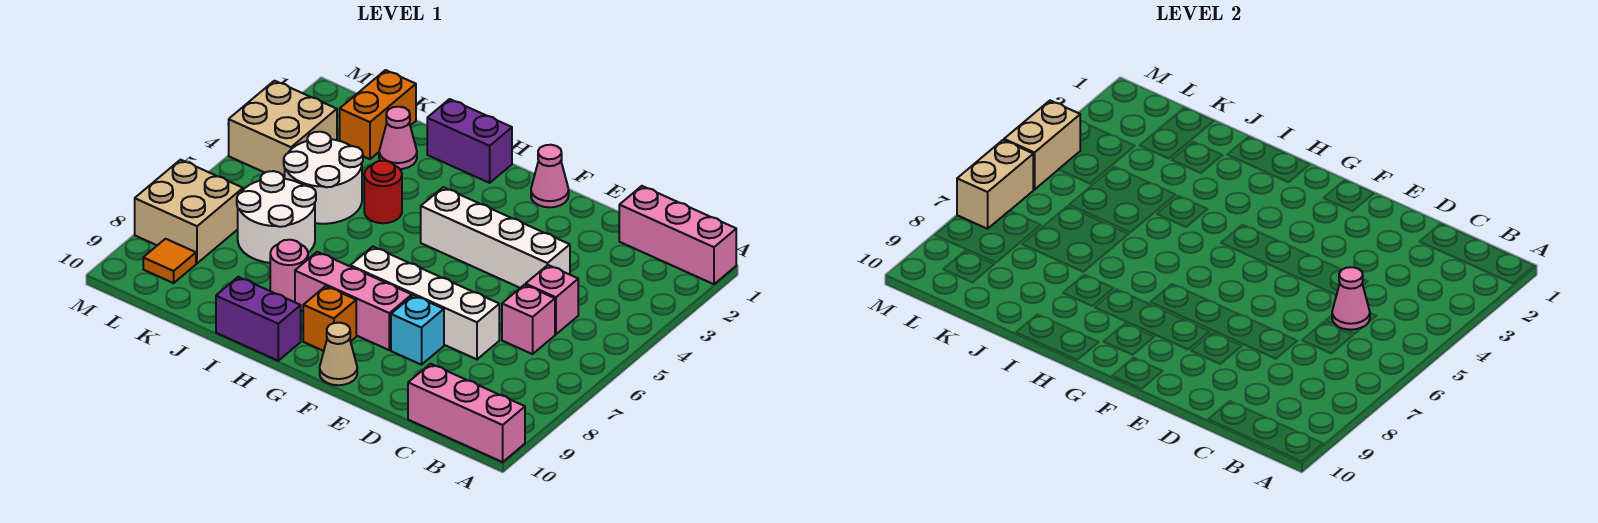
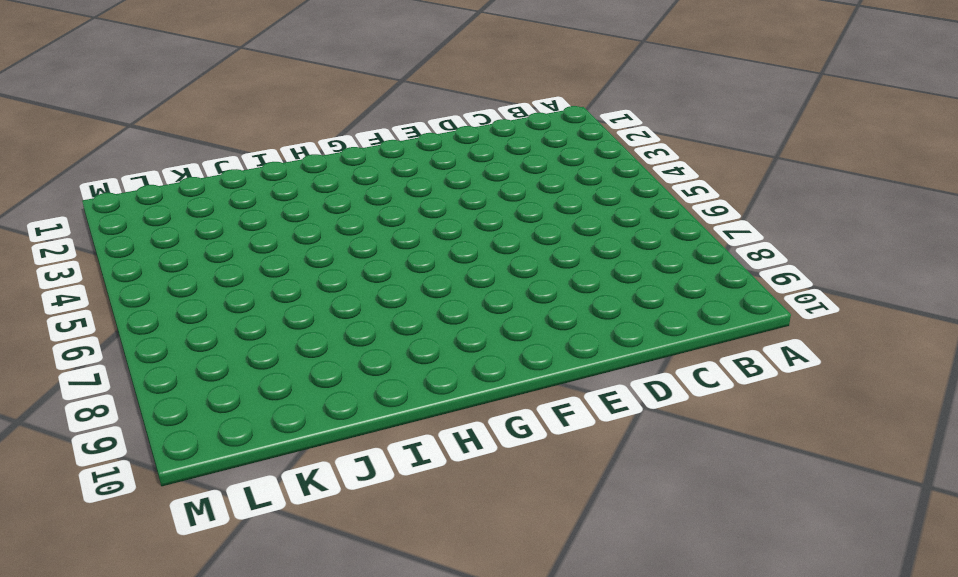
none -> pink 1x3 brick [619,186,736,284]
none -> pink 1x3 brick [408,364,525,462]
none -> pink 1x1 brick [526,265,578,334]

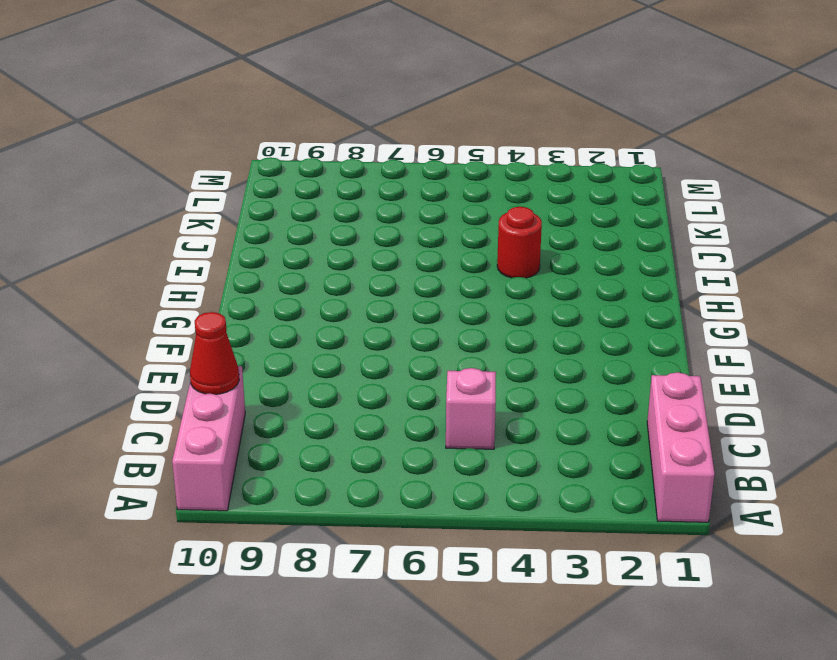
red 1x1 cone [190,312,239,394] -> none
none -> pink 1x1 brick [502,285,555,354]
none -> white 1x4 brick [421,187,570,288]
none -> white 1x4 brick [350,247,499,359]

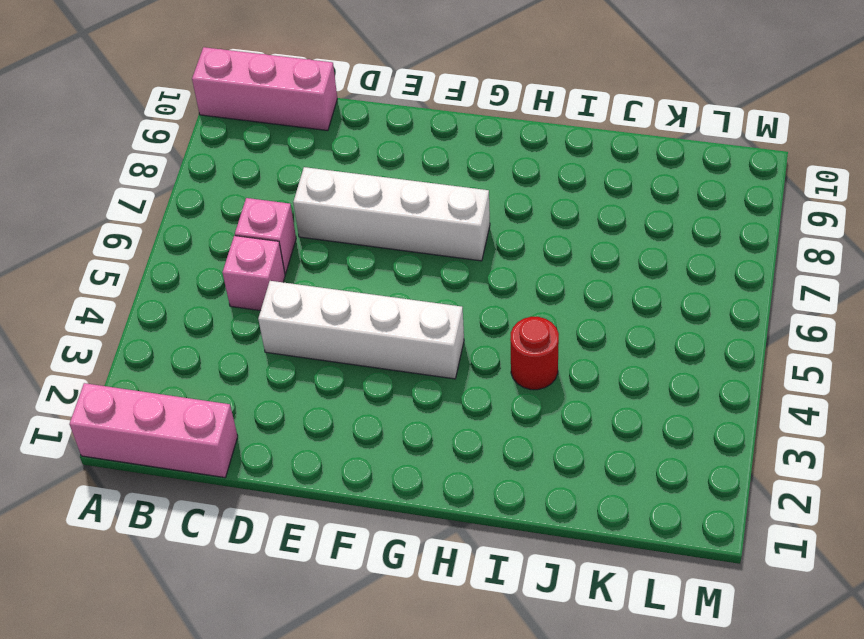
none -> cyan 1x1 brick [391,295,444,365]
none -> pink 1x1 cone [531,145,569,207]
none -> pink 1x3 brick [295,252,412,350]

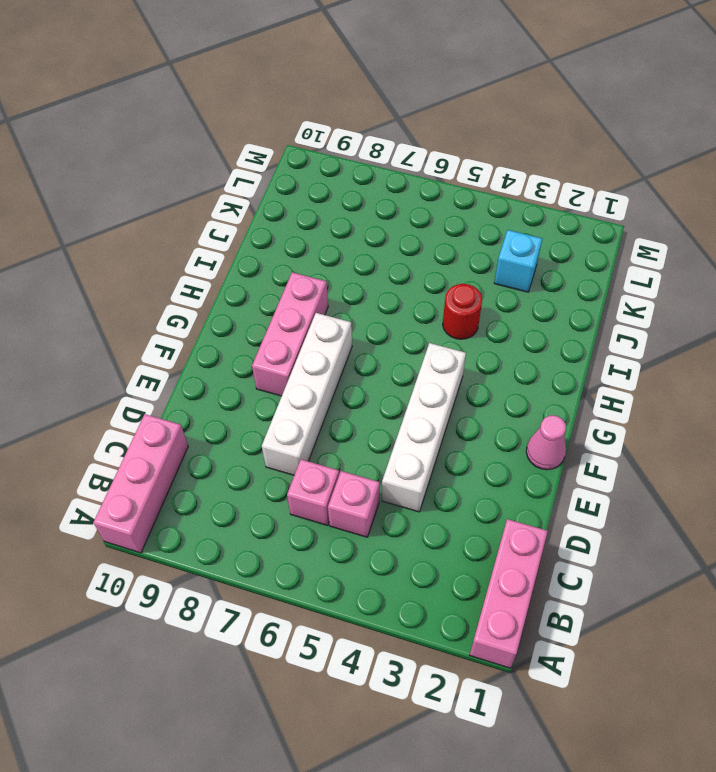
cyan 1x1 brick [494,230,542,292] -> cyan 1x1 brick moved to [391,295,444,365]
none -> tan 1x1 cone [320,323,357,385]
none -> orange 1x1 brick [303,286,356,351]
none -> purple 1x2 brick [427,99,512,183]

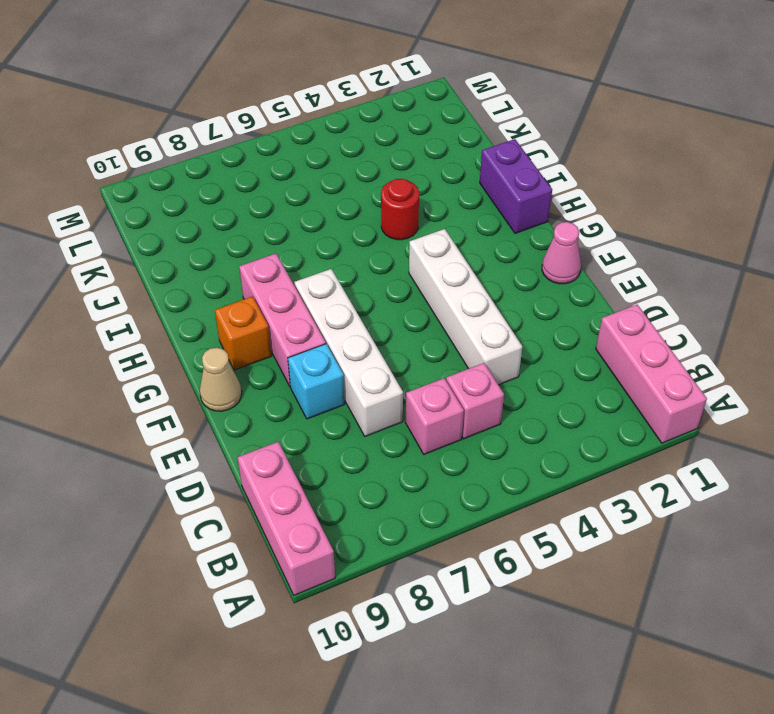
none -> purple 1x2 brick [216,277,301,361]
none -> pink 1x1 round brick [270,240,308,302]
none -> pink 1x1 cone [379,107,417,169]

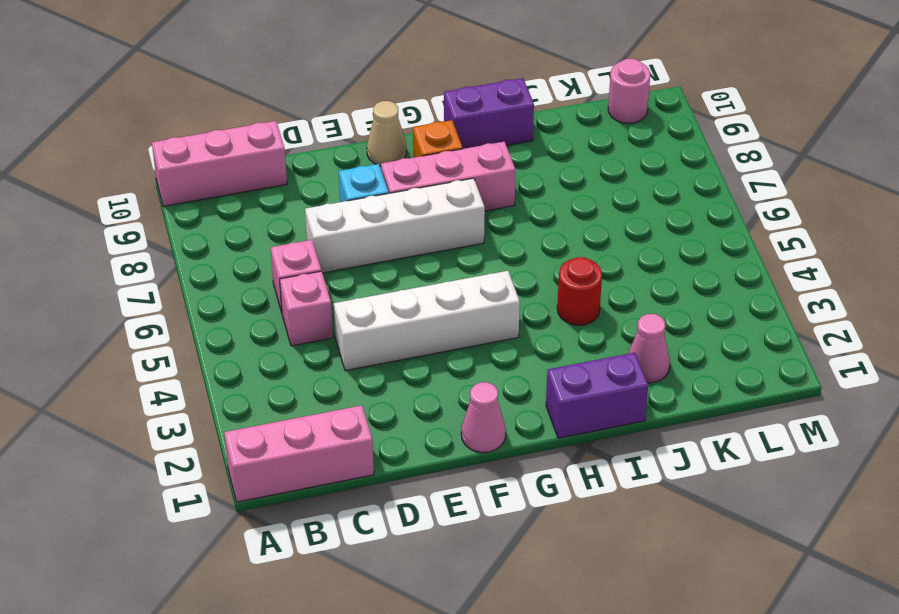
pink 1x1 round brick [608,59,650,123] -> pink 1x1 round brick moved to [270,240,308,302]
none -> white 2x2 round brick [284,132,363,224]
none -> white 2x2 round brick [237,171,316,263]
none -> orange 1x2 brick [340,70,416,159]

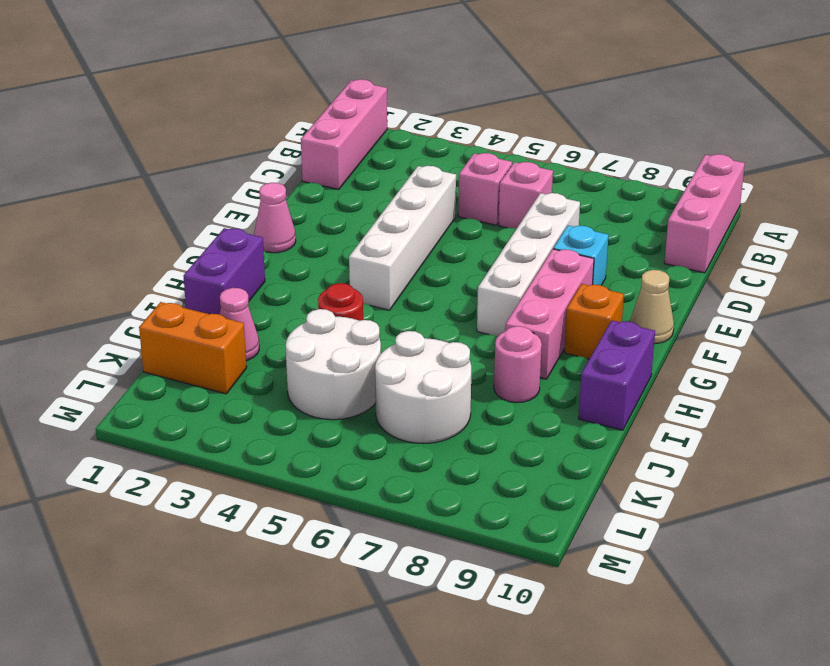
none -> tan 2x2 brick [229,81,337,179]
none -> tan 2x2 brick [135,160,243,263]
none -> orange 1x1 tile [143,239,196,283]

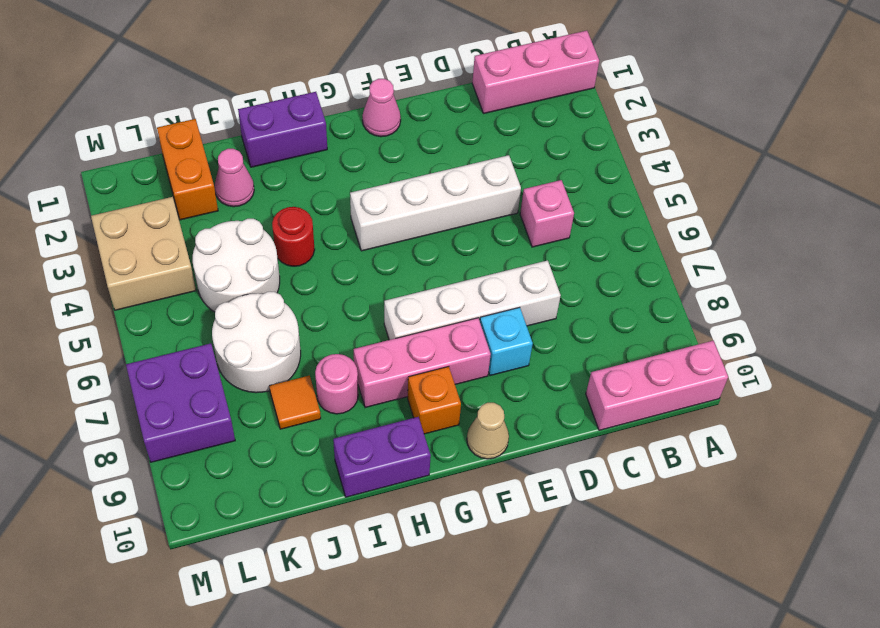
orange 1x1 tile [269,376,321,429] -> orange 1x1 tile moved to [143,239,196,283]
purple 2x2 brick [126,343,235,462] -> tan 2x2 brick [135,160,243,263]
none -> pink 1x1 brick [502,285,555,354]
none -> pink 1x1 cone [1332,267,1370,330]
none -> tan 1x2 brick [1004,101,1080,190]

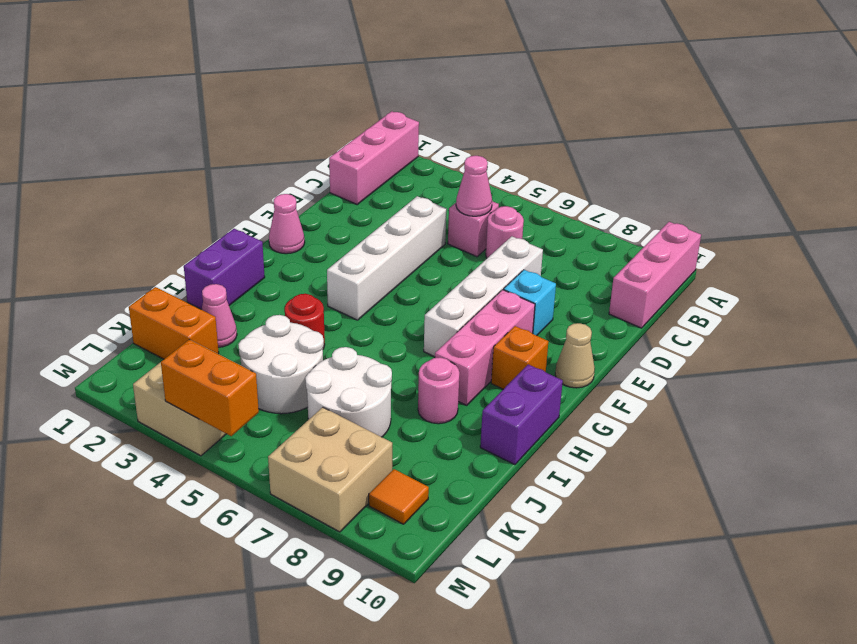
pink 1x1 round brick [486,206,524,258] -> pink 1x1 brick [502,285,555,354]
orange 1x2 brick [161,340,259,436] -> tan 1x2 brick [1004,101,1080,190]
none -> tan 1x2 brick [957,140,1033,229]

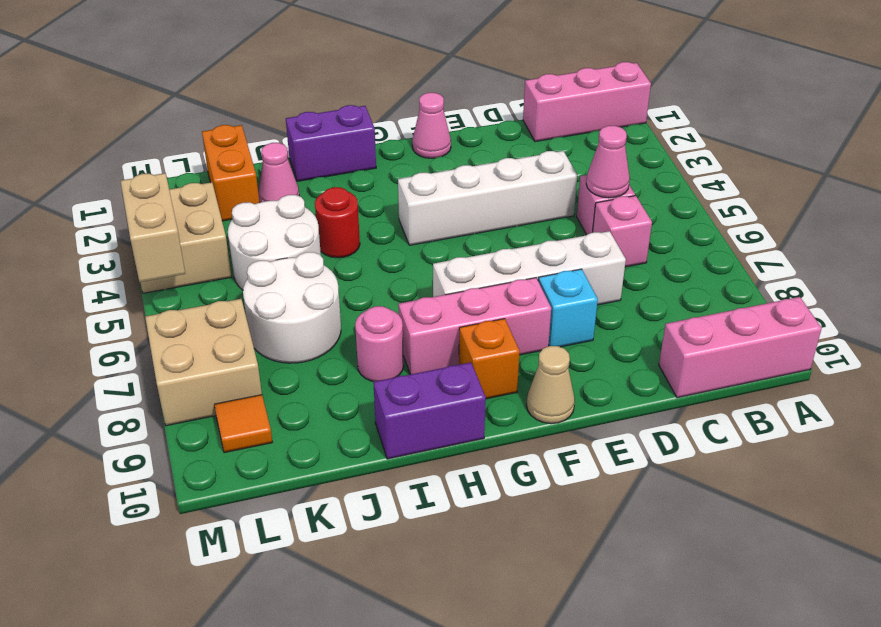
none -> tan 1x2 brick [957,140,1033,229]

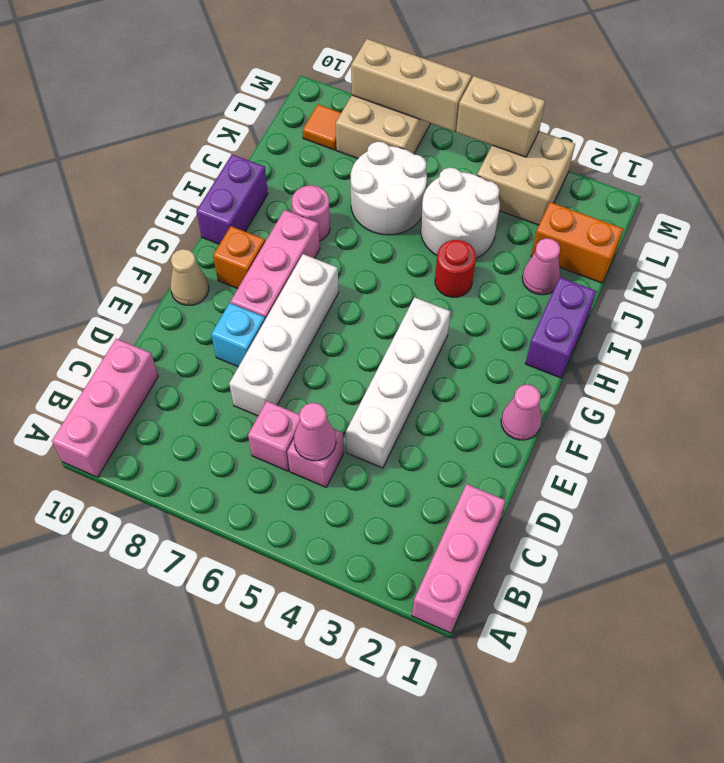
tan 1x3 brick [351,39,472,131] -> tan 1x2 brick [957,140,1033,229]

